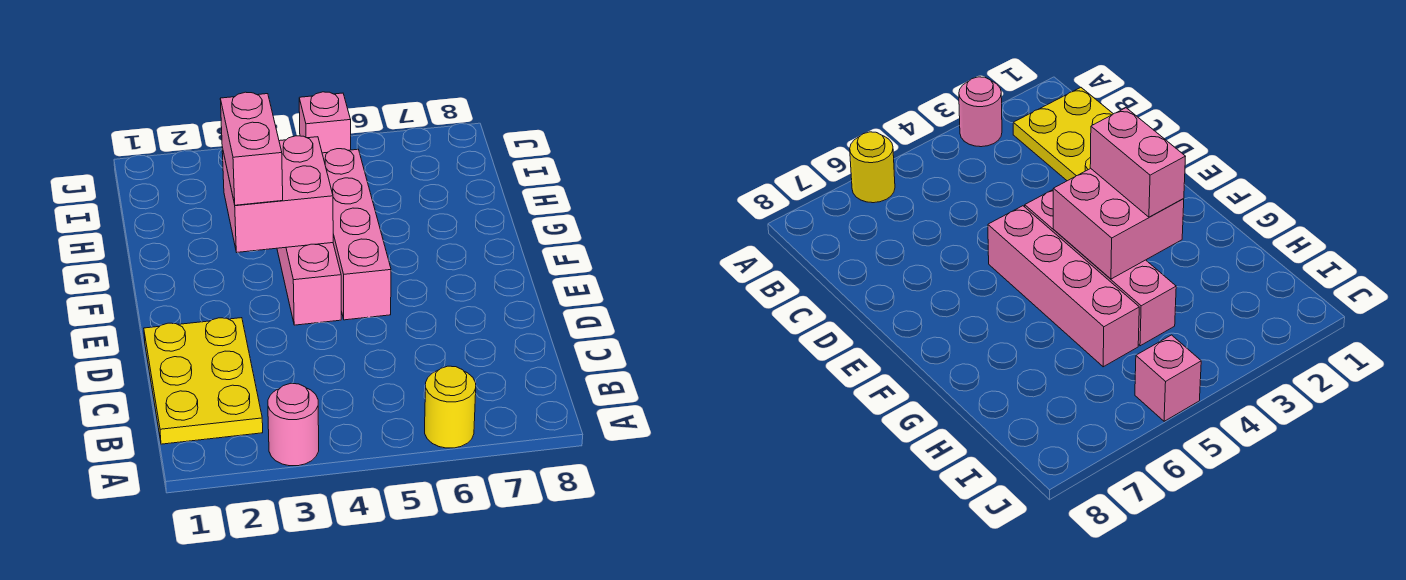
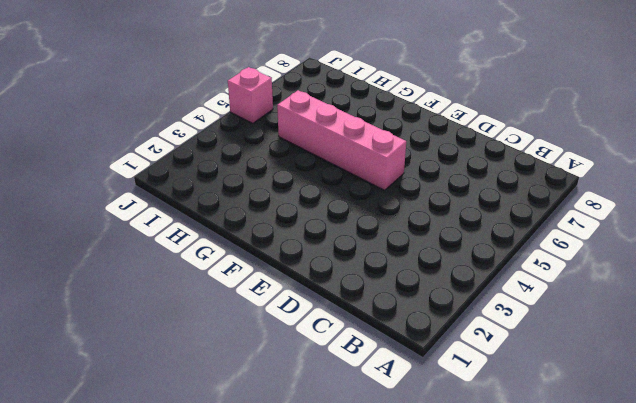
none -> pink 1x1 round brick [268,383,319,466]
none -> yellow 1x1 round brick [425,366,476,448]

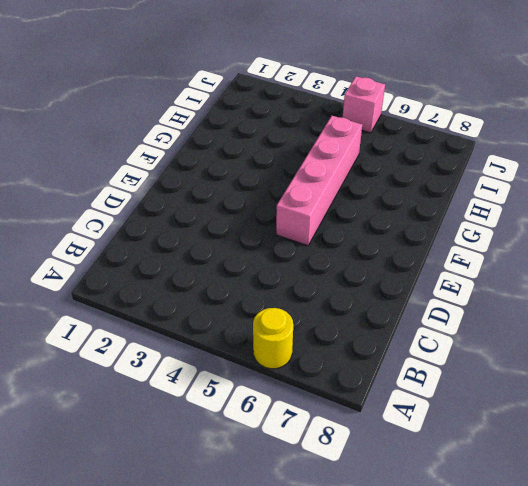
none -> pink 1x1 round brick [268,383,319,466]
none -> yellow 2x3 plate [144,318,263,444]

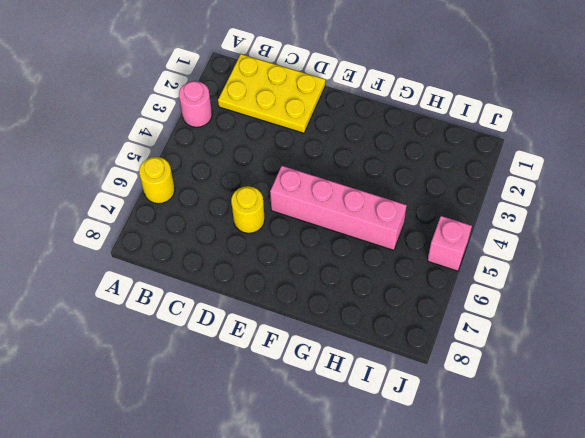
yellow 1x1 round brick [231,186,265,233] -> none
none -> pink 1x4 brick [277,243,341,325]
none -> pink 2x2 brick [222,136,333,252]

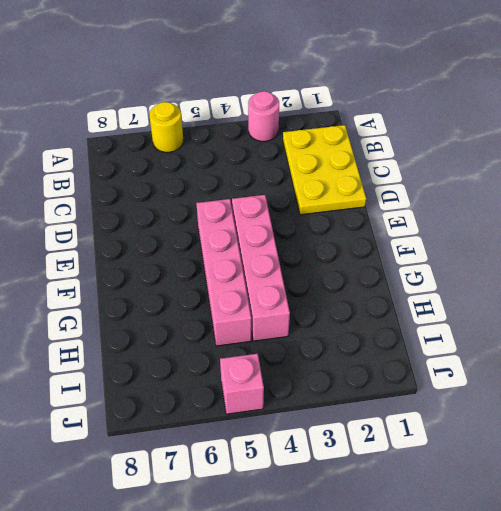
none -> pink 2x2 brick [222,136,333,252]
none -> pink 1x2 brick [220,92,283,205]

